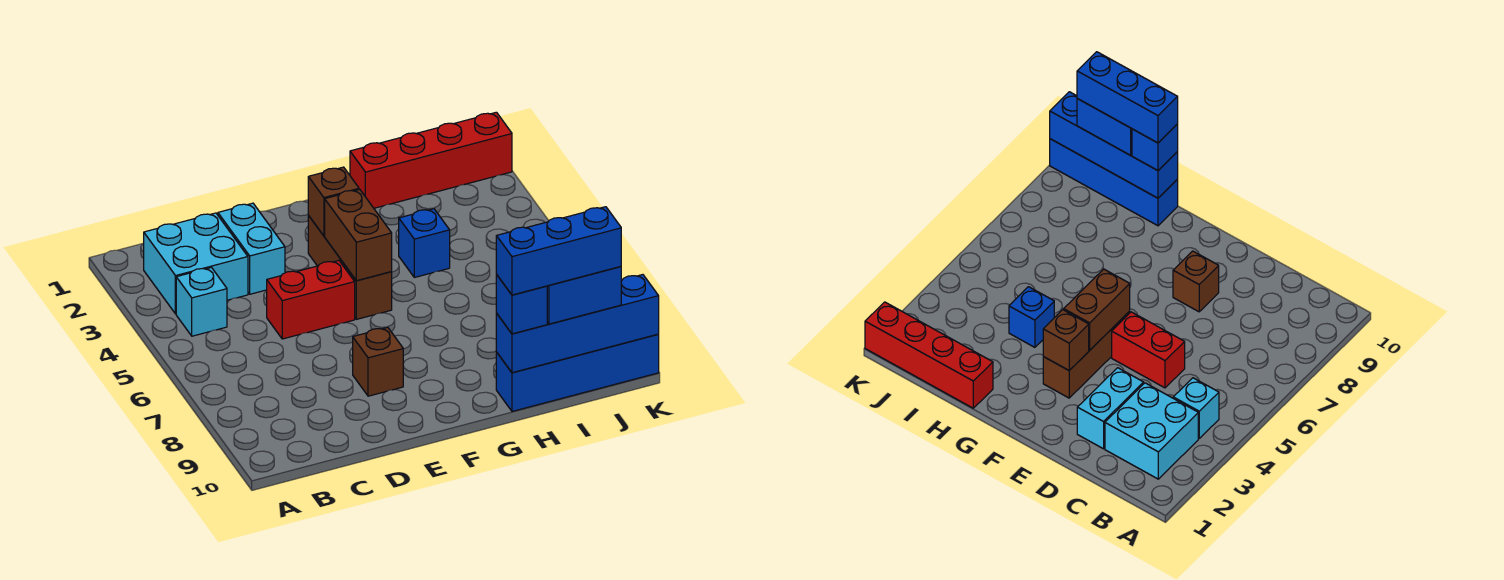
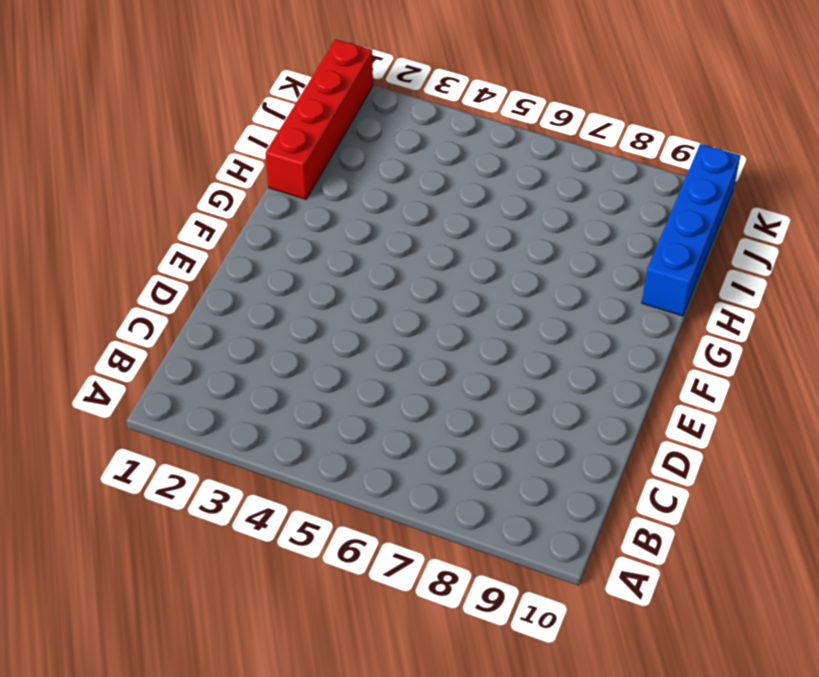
none -> cyan 2x2 brick [144,213,248,314]
none -> cyan 1x1 brick [176,267,227,336]
none -> cyan 1x2 brick [218,203,285,294]

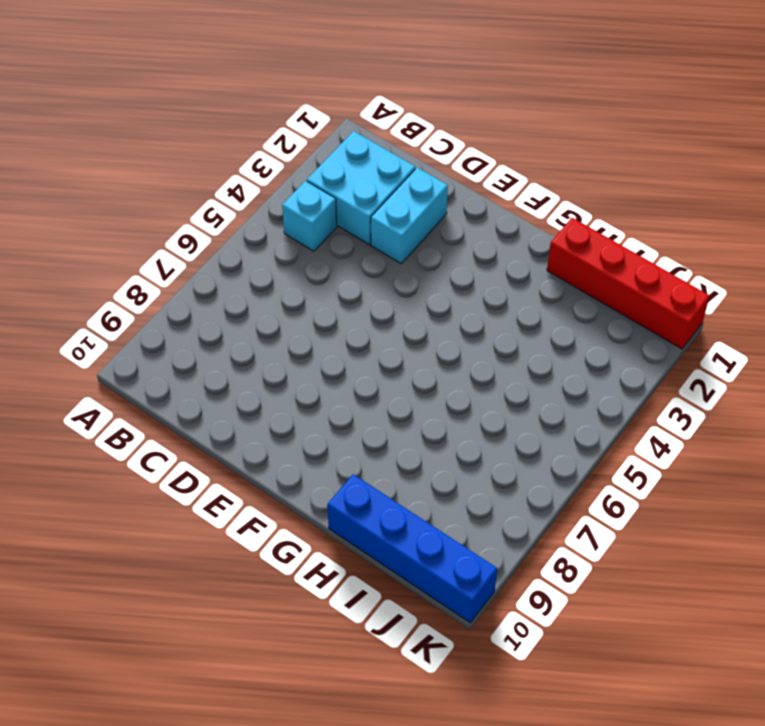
none -> red 1x2 brick [267,260,355,339]
none -> brown 1x1 brick [353,327,403,396]
none -> brown 1x3 brick [308,216,392,319]

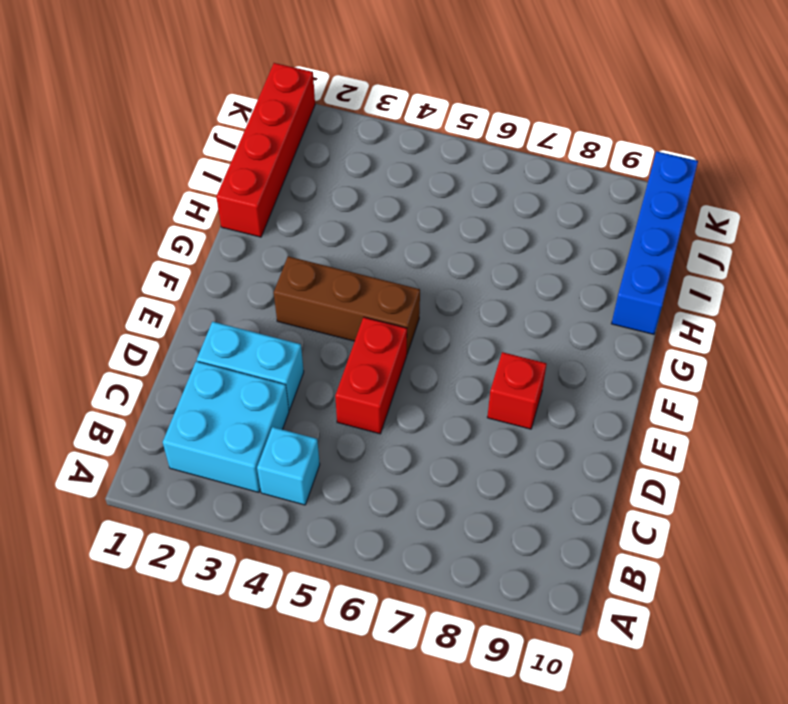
red 1x1 brick [487,352,546,429] -> brown 1x1 brick [353,327,403,396]
none -> blue 1x1 brick [399,209,450,277]
none -> brown 1x1 brick [308,167,359,236]
none -> brown 1x2 brick [325,190,392,281]

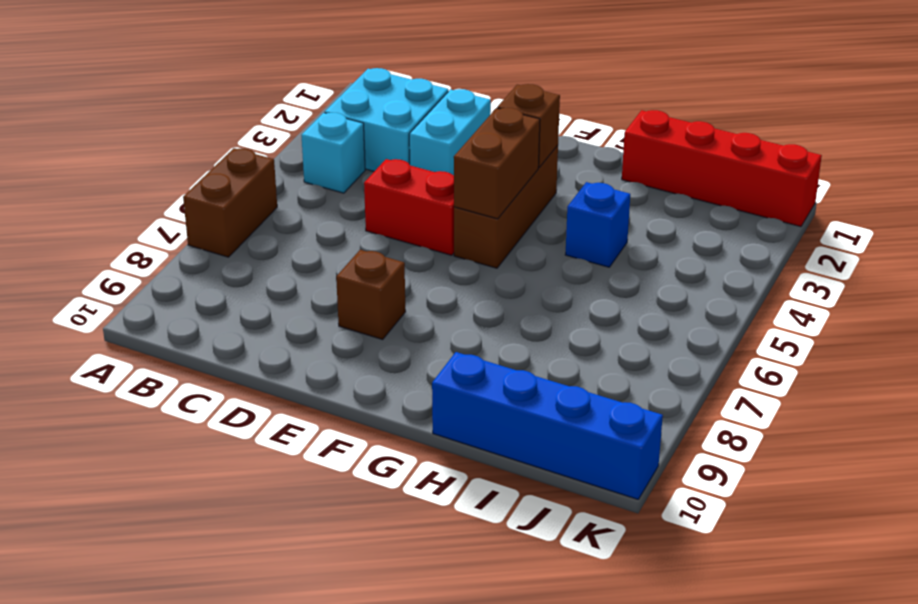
brown 1x2 brick [183,148,277,257] -> none
none -> blue 1x4 brick [496,275,659,373]
none -> blue 1x1 brick [496,275,547,334]
none -> blue 1x2 brick [547,266,621,324]

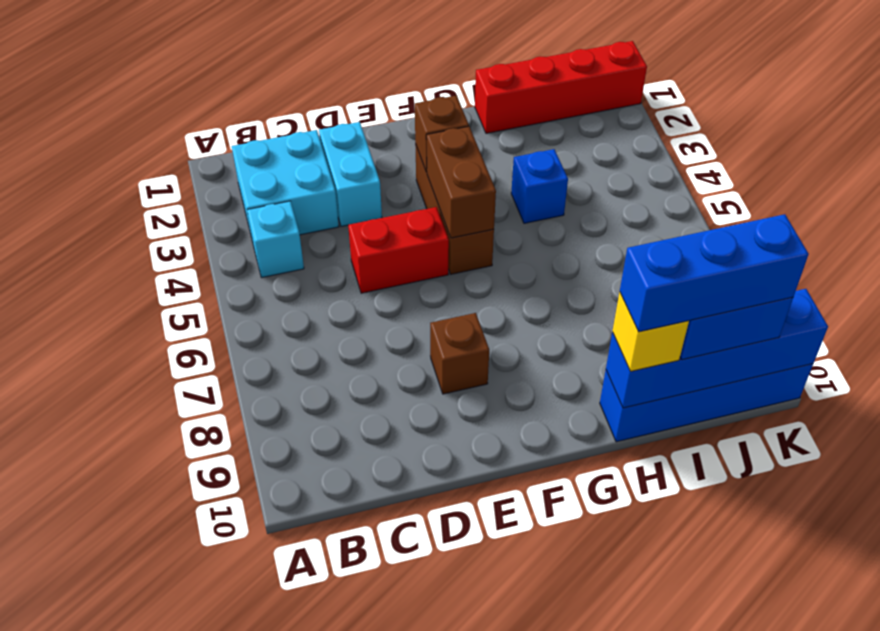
yellow 1x1 brick [612,292,689,371] -> blue 1x1 brick [496,275,547,334]

